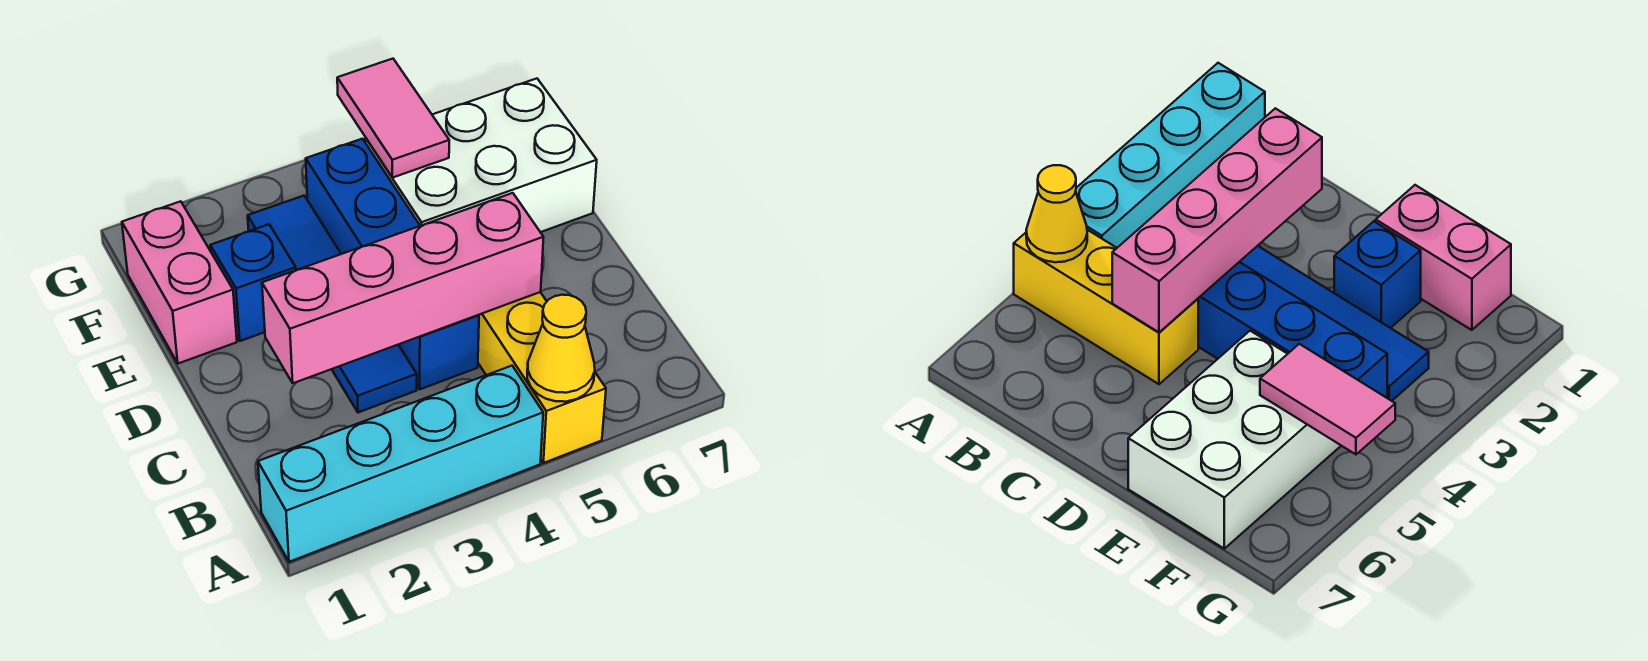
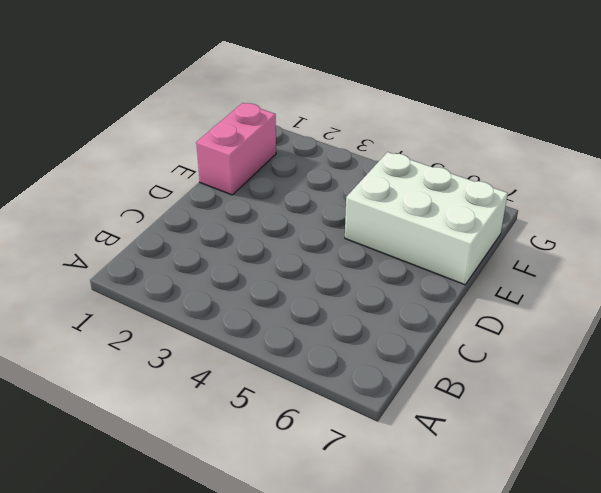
none -> cyan 1x4 brick [258,366,543,562]
none -> yellow 1x3 brick [478,292,606,463]

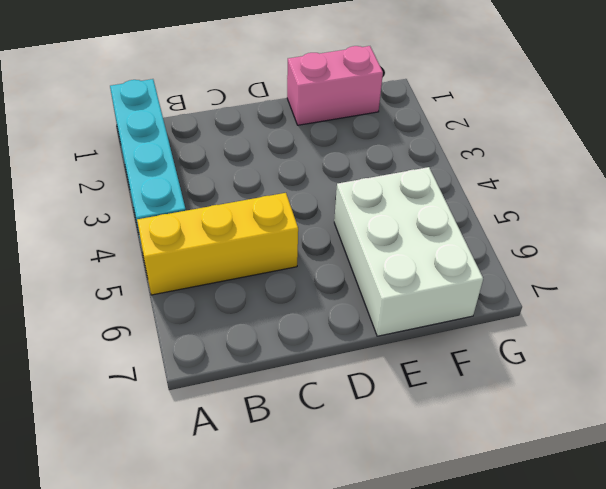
none -> blue 1x4 tile [248,196,417,413]
none -> blue 1x4 brick [306,139,479,389]

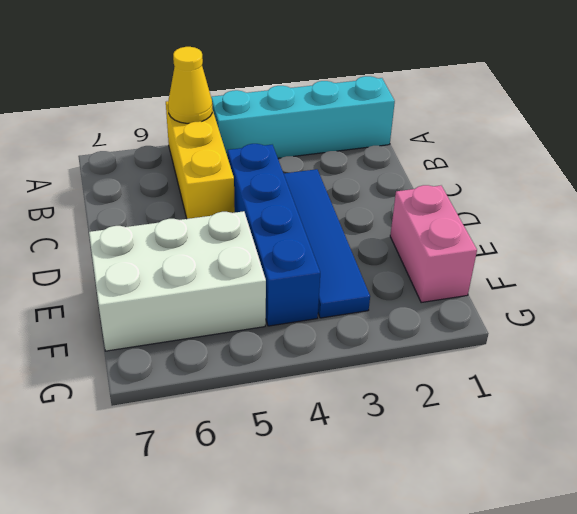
none -> blue 1x1 brick [210,224,296,341]
none -> pink 1x4 brick [262,193,544,383]

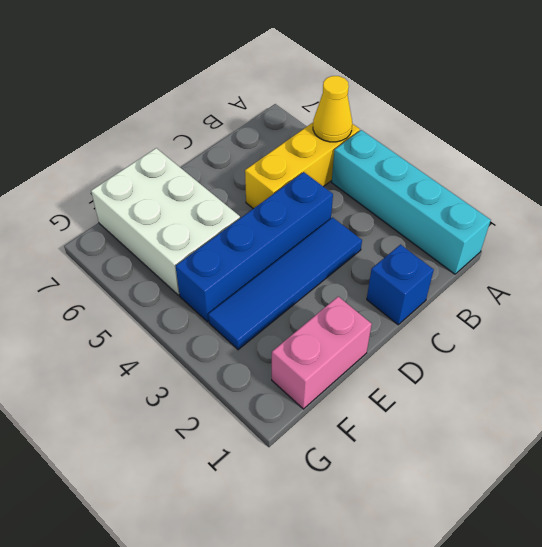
blue 1x1 brick [367,245,434,325] -> blue 1x1 brick moved to [210,224,296,341]
none -> pink 1x4 brick [262,193,544,383]
none -> pink 1x2 tile [337,59,449,178]

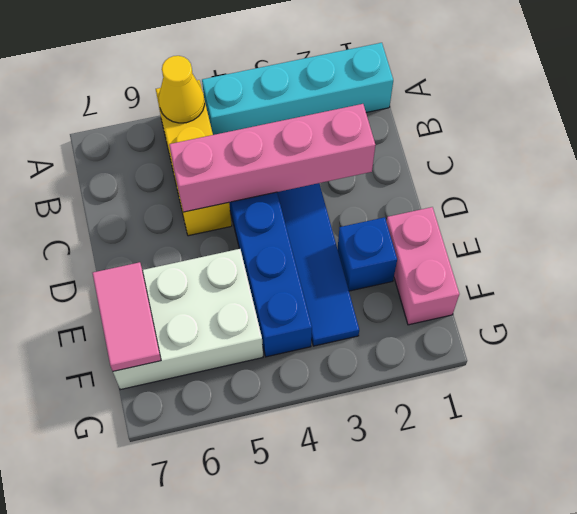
pink 1x2 tile [93,262,161,371] -> pink 1x2 tile moved to [337,59,449,178]

